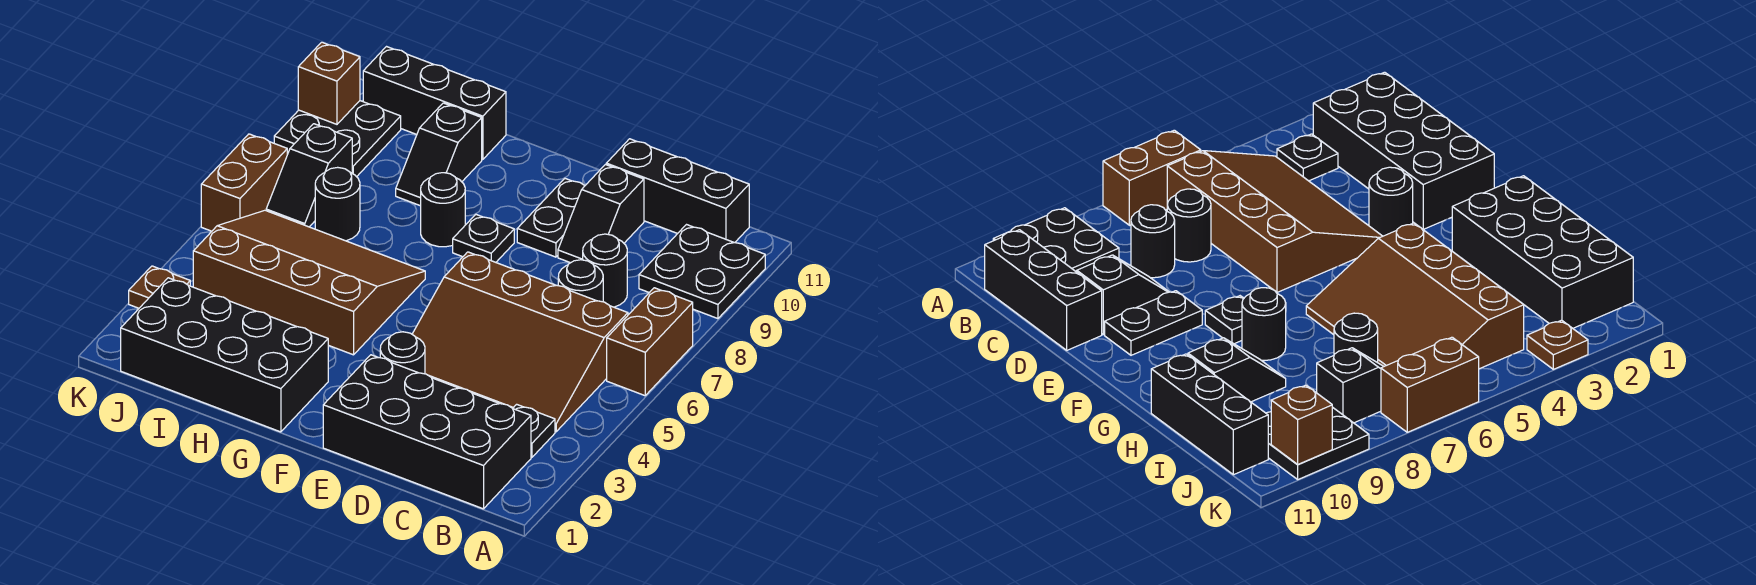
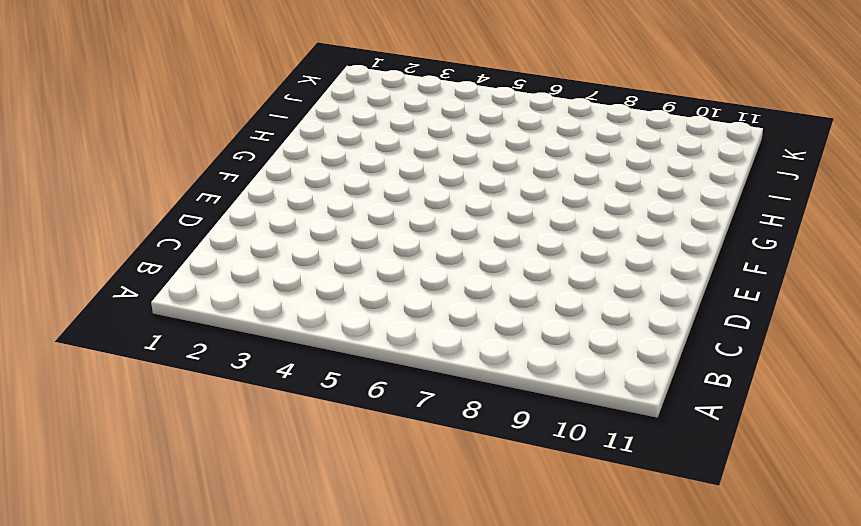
none -> brown 1x2 brick [607,288,693,396]
none -> black 2x2 plate [639,225,765,319]
none -> black 2x4 brick [323,355,531,509]

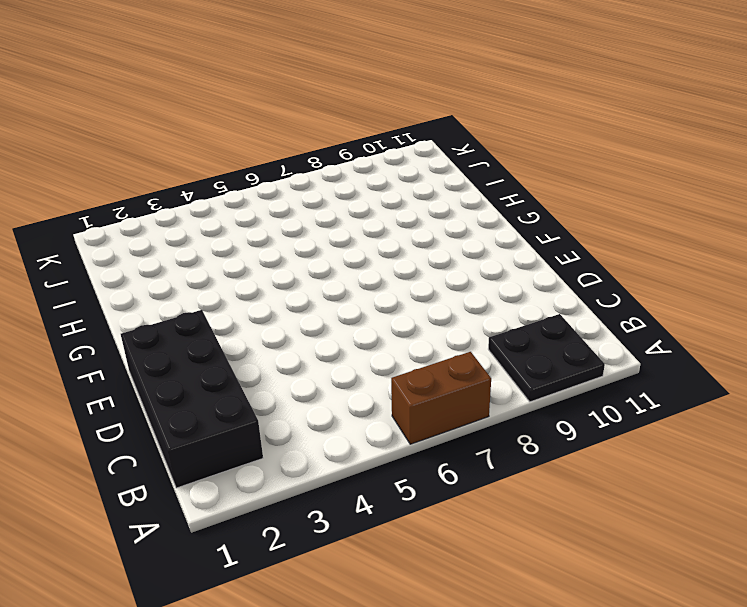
none -> black 1x1 plate [513,404,555,457]
none -> brown 3x4 slope [412,252,628,432]
none -> black 1x3 brick [606,139,749,243]

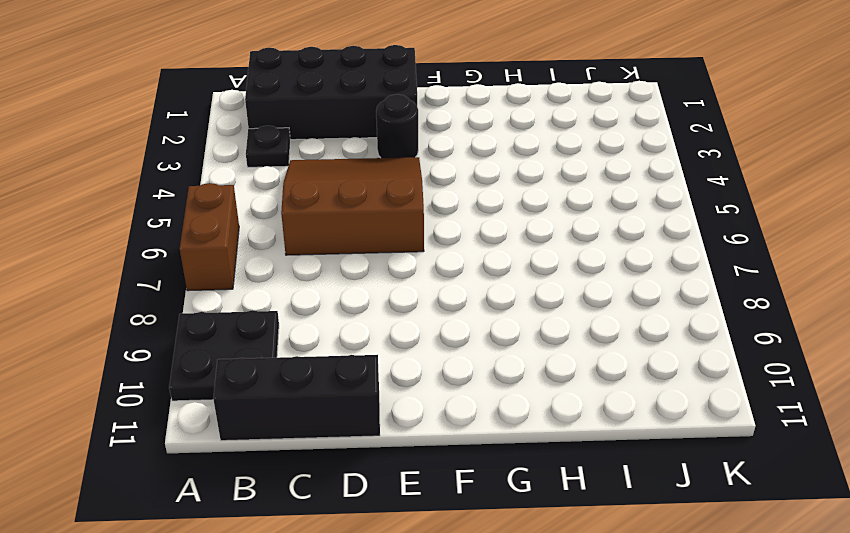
brown 3x3 slope [281,157,424,255] -> brown 3x4 slope [412,252,628,432]
none -> black 1x1 round brick [558,260,603,302]
none -> black 1x1 round brick [583,234,627,307]
none -> black 1x2 slope [558,165,644,263]

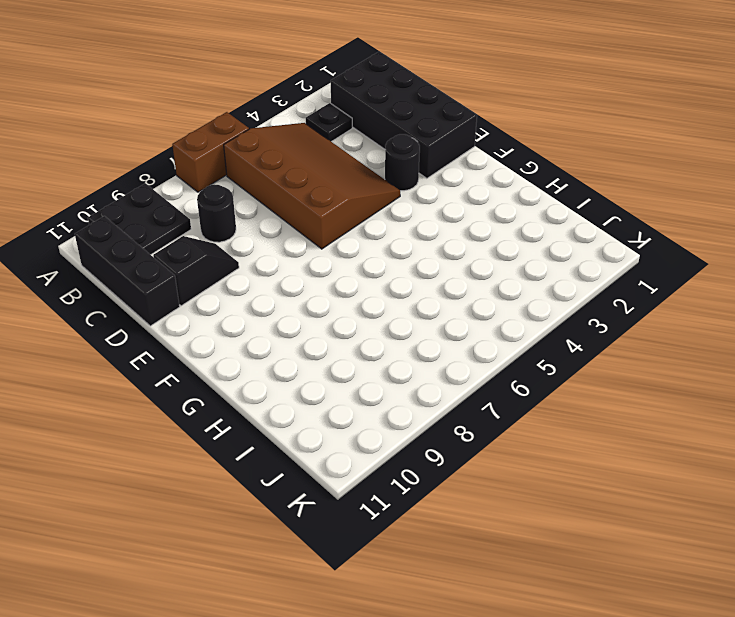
none -> black 1x1 round brick [558,260,603,302]
none -> black 1x2 plate [517,179,585,257]
none -> black 1x1 plate [453,215,514,262]

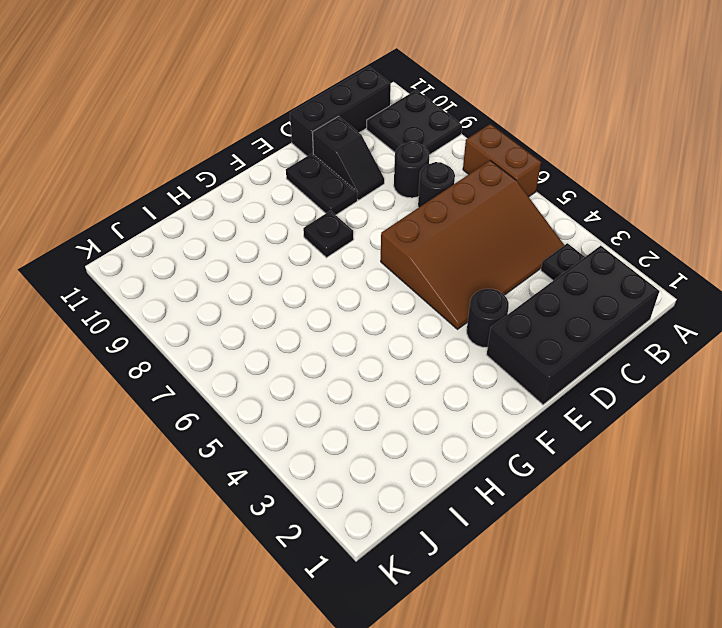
none -> black 2x4 brick [121,278,328,432]
none -> brown 3x4 slope [193,210,425,355]
none -> black 1x1 round brick [421,173,465,247]

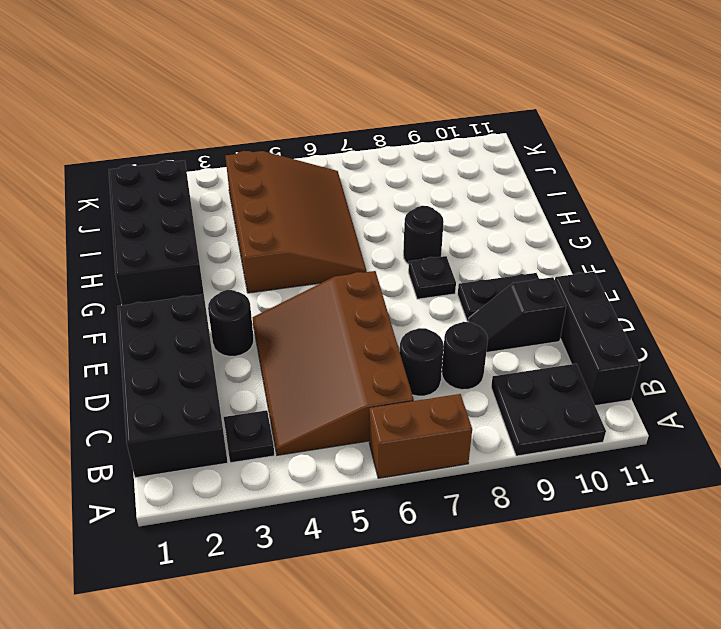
none -> black 1x2 slope [396,103,482,206]
none -> black 1x3 brick [363,47,506,160]
none -> black 1x1 round brick [315,167,360,241]

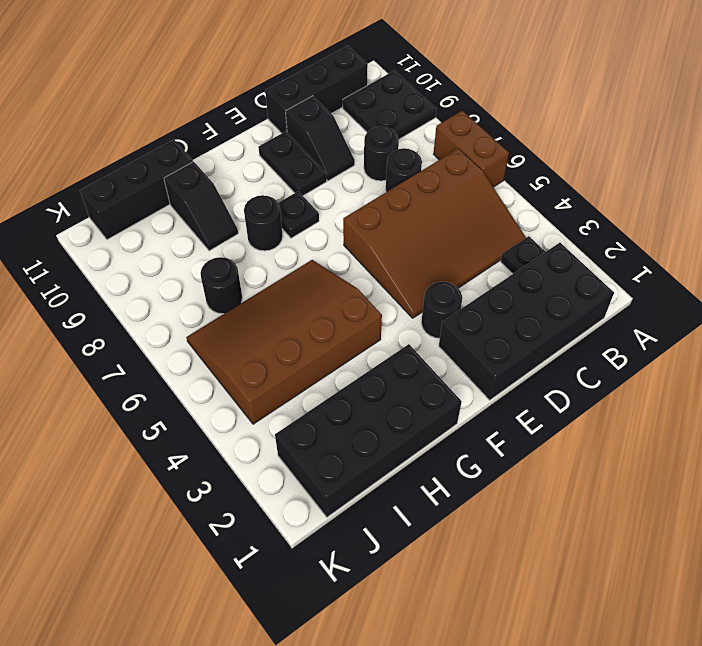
none -> black 1x2 slope [266,124,352,227]
none -> black 2x2 plate [274,101,401,177]
none -> brown 1x1 plate [129,266,190,308]

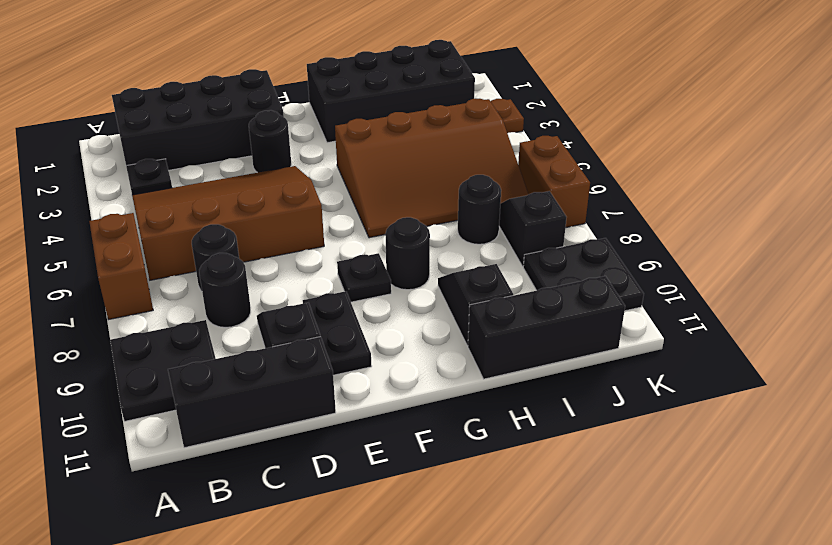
none -> brown 1x1 brick [298,42,360,124]

